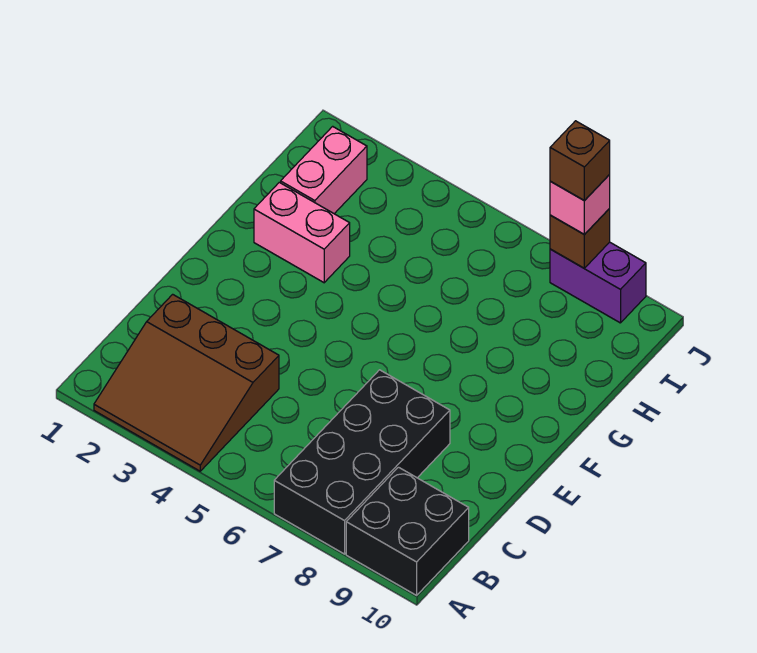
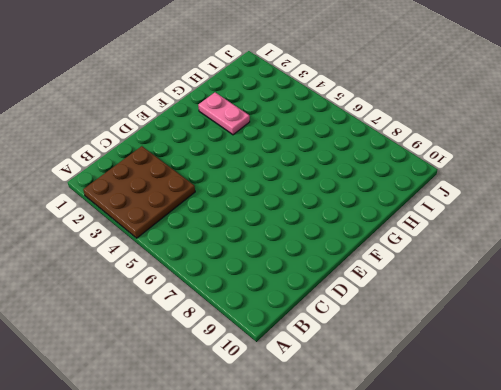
brown 3x3 plate [83,146,195,238] -> brown 3x3 slope [94,294,279,471]
pink 1x2 plate [198,92,250,135] -> pink 1x2 brick [254,182,350,283]
none -> black 2x4 brick [274,370,450,554]
none -> black 2x2 brick [346,467,469,595]

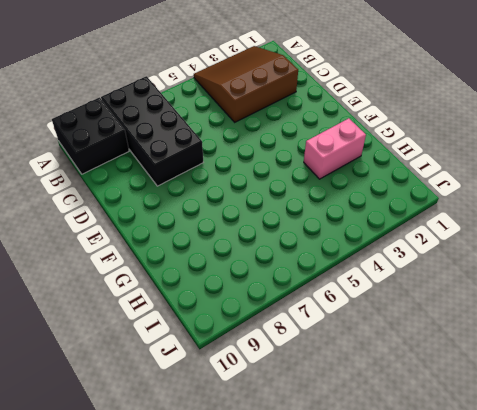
none -> pink 1x2 brick [281,126,367,214]
none -> purple 1x2 brick [550,242,646,323]

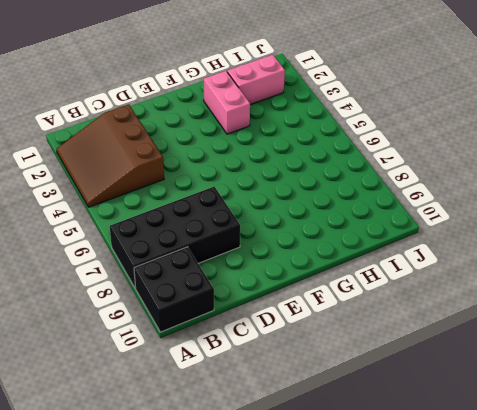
none -> purple 1x2 brick [550,242,646,323]
none -> brown 1x1 brick [550,209,610,268]

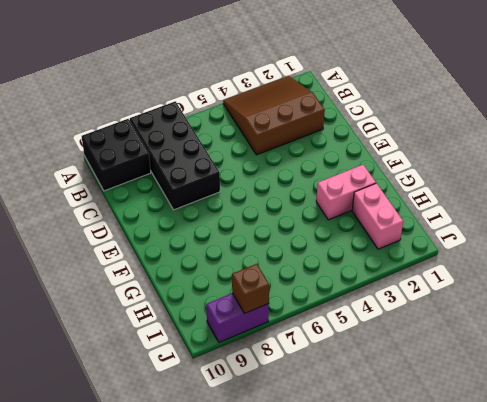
none -> pink 1x1 brick [550,175,610,235]
none -> brown 1x1 brick [550,121,610,200]

